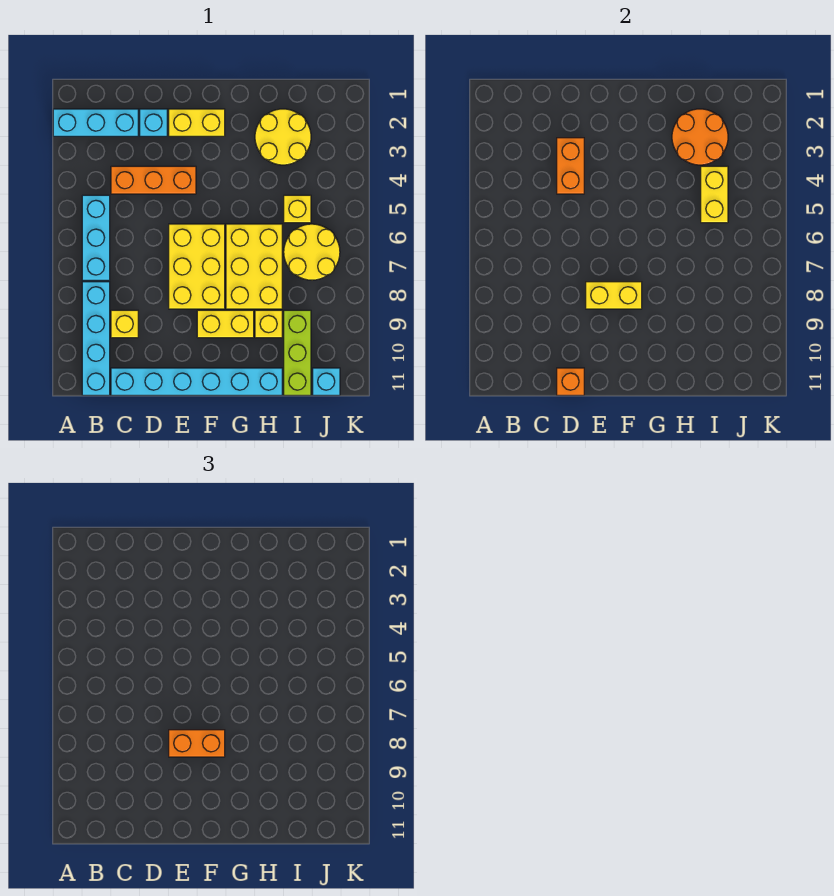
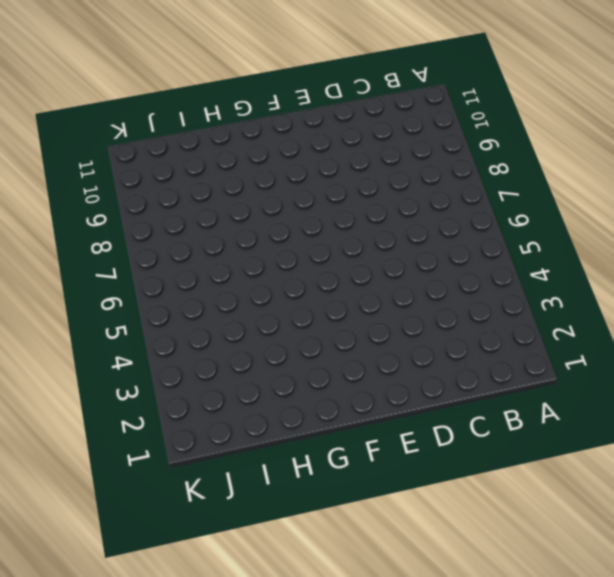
none -> cyan 1x3 brick [53,109,138,136]
none -> cyan 1x3 brick [82,195,110,280]
none -> cyan 1x4 brick [82,282,110,395]

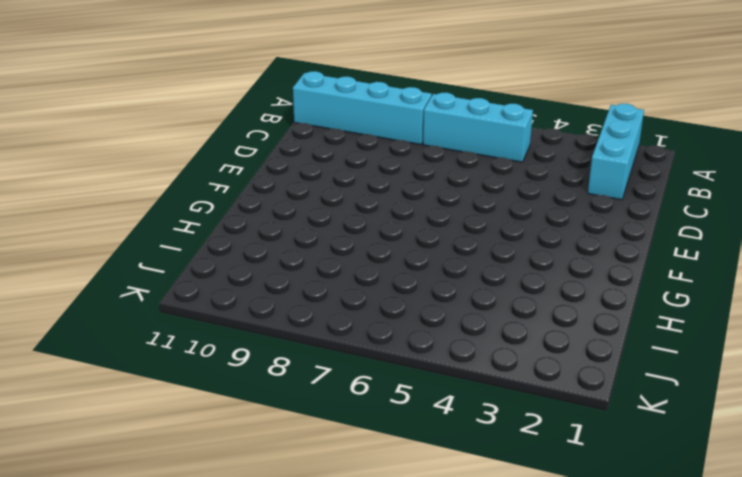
none -> orange 1x3 brick [111,166,196,194]
none -> yellow 1x1 brick [111,310,138,338]
none -> cyan 1x6 brick [111,368,282,395]

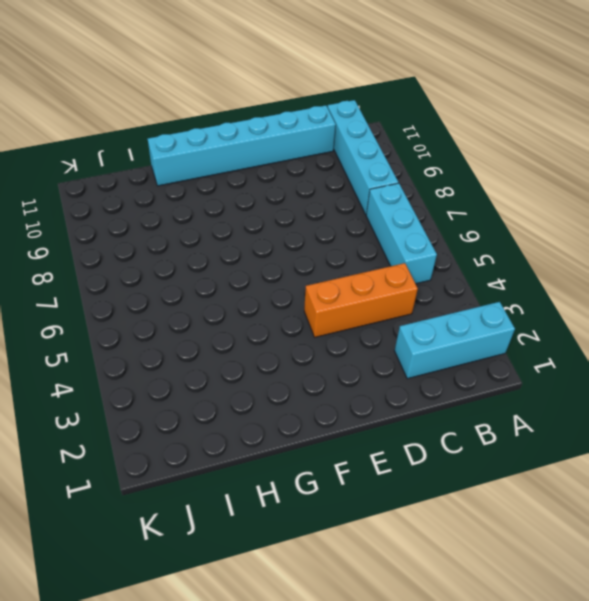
none -> yellow 1x1 brick [111,310,138,338]
none -> cyan 1x1 brick [140,109,167,136]
none -> yellow 1x2 brick [169,109,225,136]

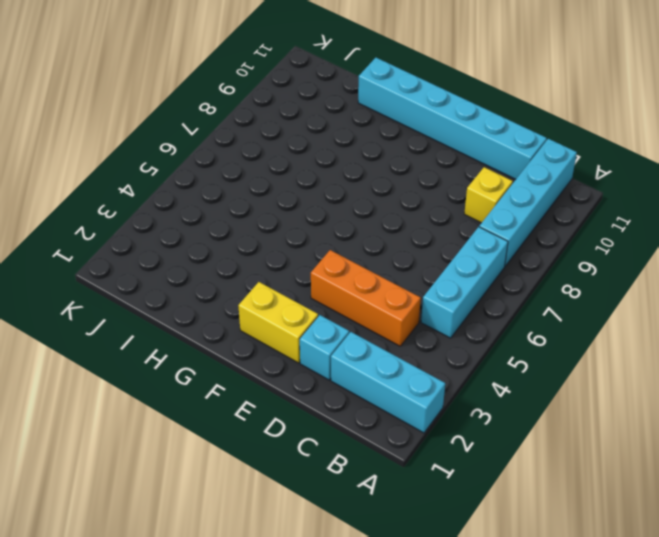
none -> yellow 2x3 brick [169,224,225,309]
none -> yellow 1x2 brick [197,310,254,338]
none -> yellow 2x3 brick [226,224,282,309]

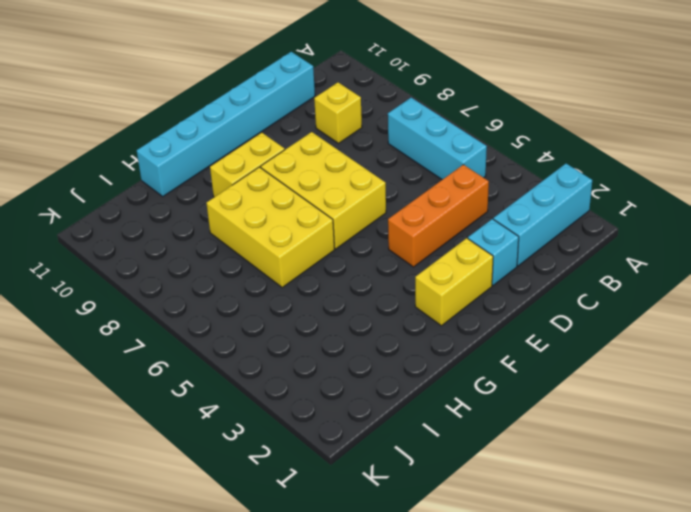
none -> cyan 1x4 brick [82,282,110,395]
none -> yellow 2x2 round brick [255,109,311,165]
none -> yellow 1x1 brick [255,310,282,338]

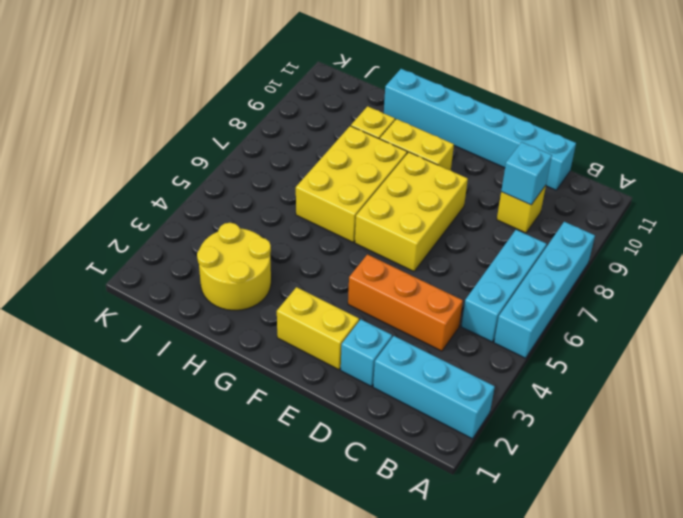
cyan 1x4 brick [494,222,595,358] -> cyan 1x4 brick moved to [82,282,110,395]
cyan 1x1 brick [501,142,552,205] -> cyan 1x1 brick moved to [313,368,340,395]
none -> yellow 1x1 brick [284,195,311,223]
none -> yellow 2x2 round brick [284,224,340,280]
none -> lime 1x3 brick [284,310,311,395]

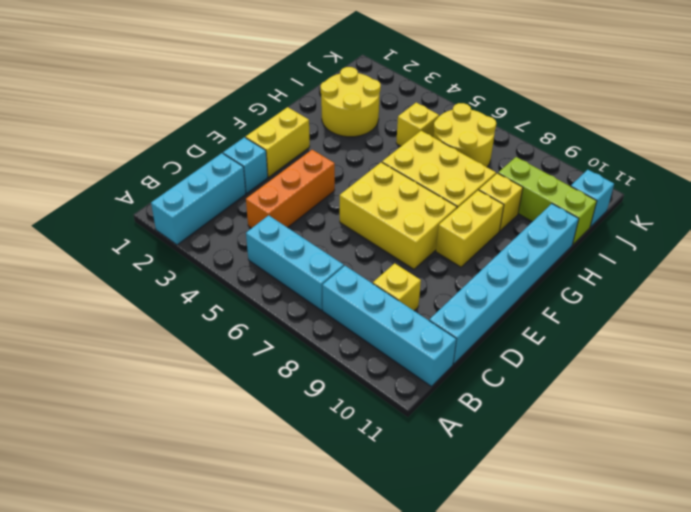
none -> orange 1x2 brick [557,138,584,194]
none -> orange 1x1 brick [557,368,584,395]
none -> yellow 1x2 brick [586,282,642,309]

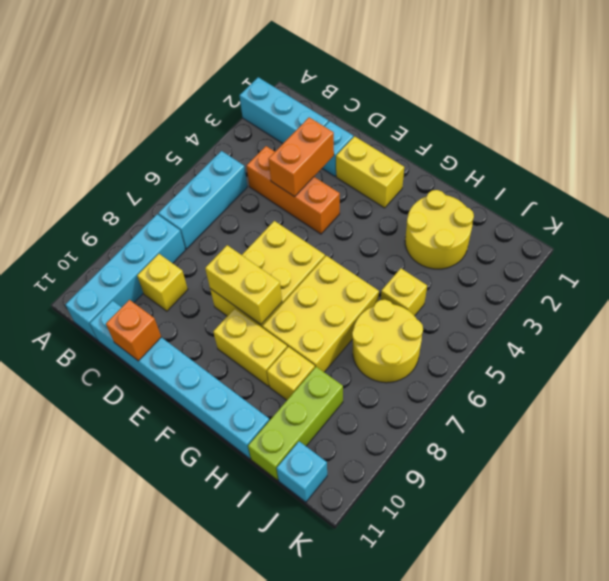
none -> orange 2x2 round brick [672,109,728,165]
none -> yellow 1x2 brick [701,166,728,223]
none -> orange 1x2 brick [169,730,225,757]

